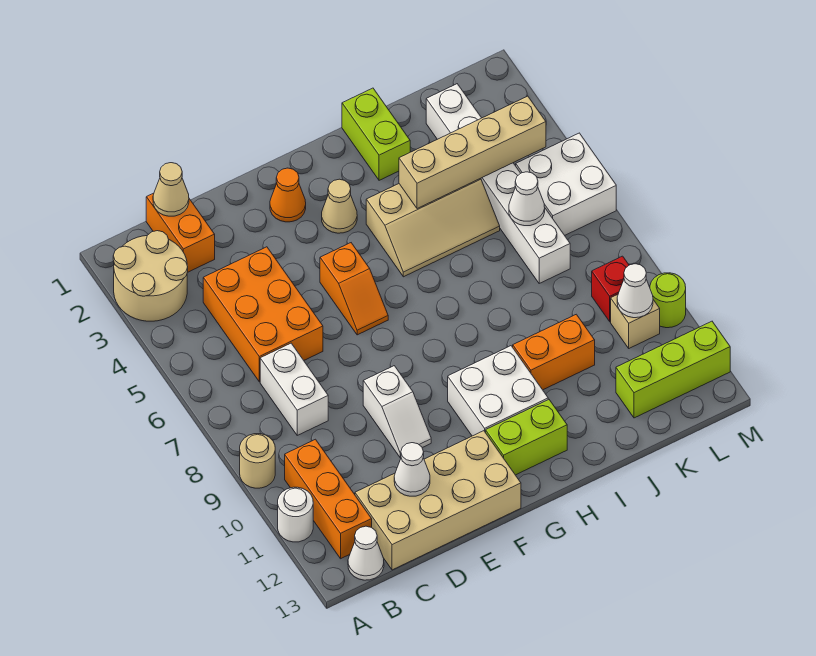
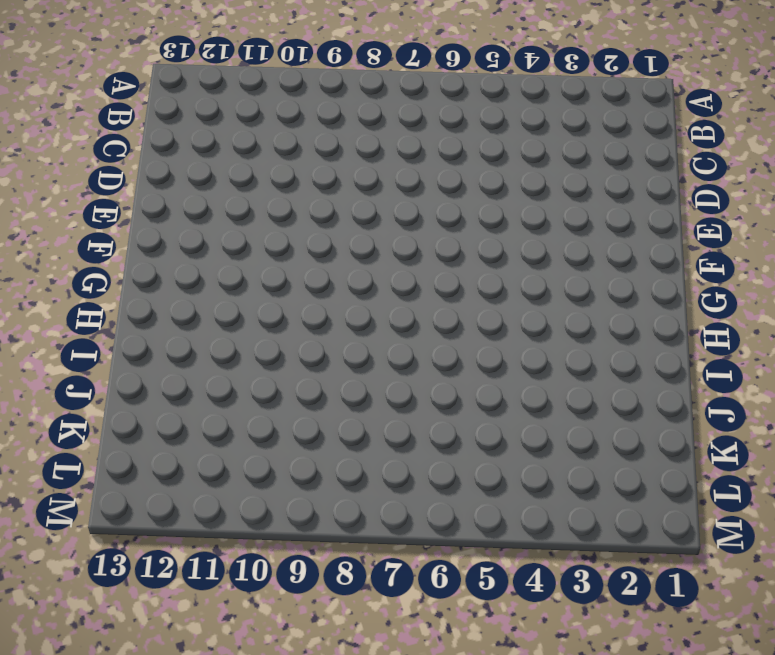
none -> tan 2x2 round brick [113,231,188,321]
none -> tan 1x1 round brick [240,434,275,488]
none -> white 1x1 round brick [278,487,313,542]

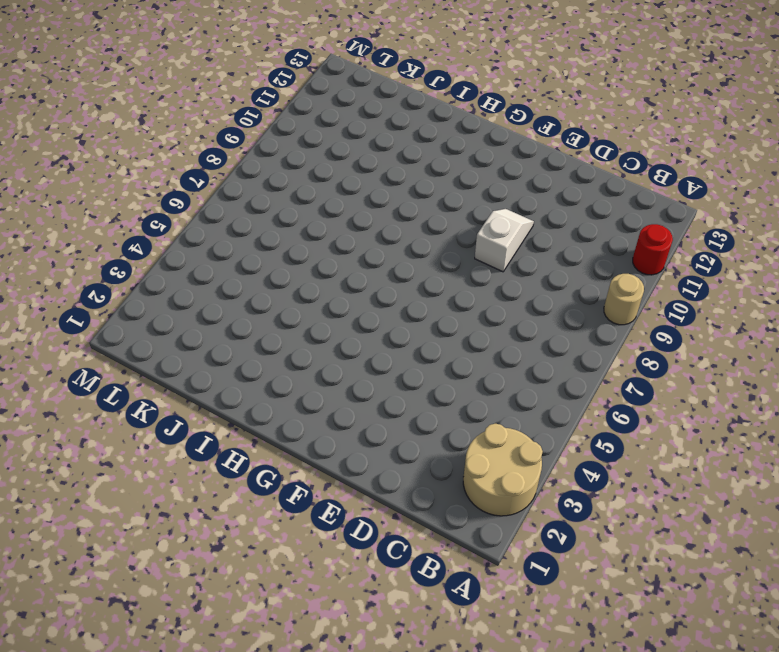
red 1x1 round brick [633,224,673,275] -> white 1x1 round brick [278,487,313,542]
none -> orange 1x3 brick [285,439,372,559]
none -> white 1x1 cone [348,526,384,580]
none -> orange 1x2 brick [146,193,215,273]

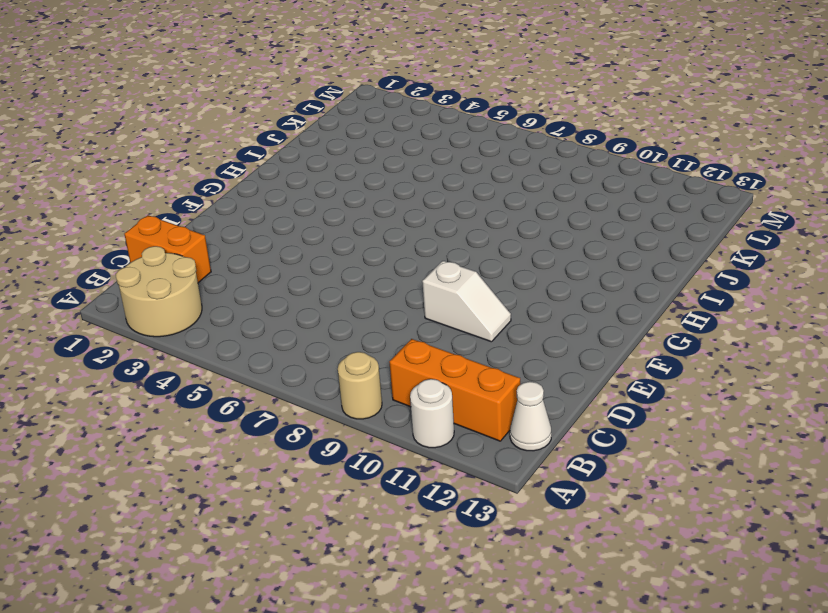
none -> orange 2x3 brick [203,247,323,382]
none -> white 1x2 brick [260,343,328,435]
none -> tan 2x4 brick [355,431,521,570]

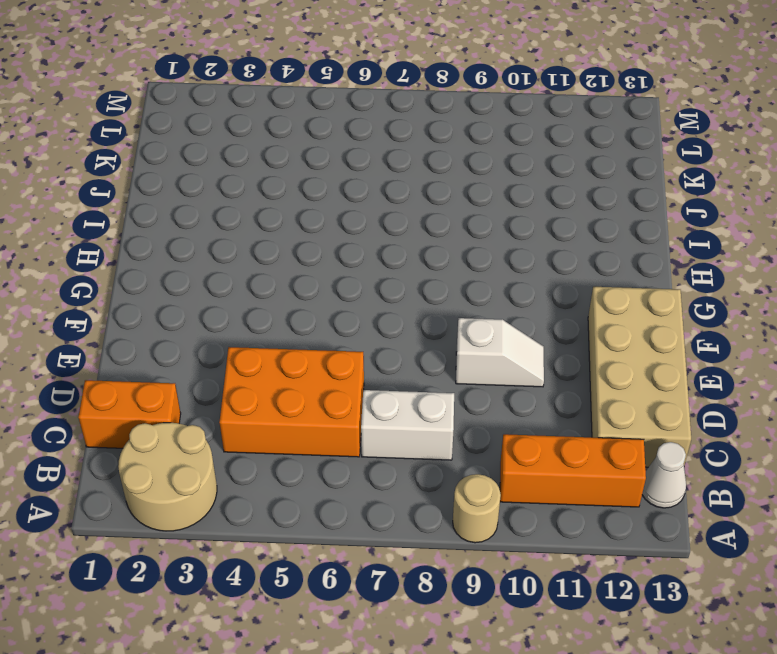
none -> white 1x1 round brick [278,487,313,542]
none -> orange 1x1 cone [270,168,306,222]
none -> orange 1x2 slope [320,243,388,335]

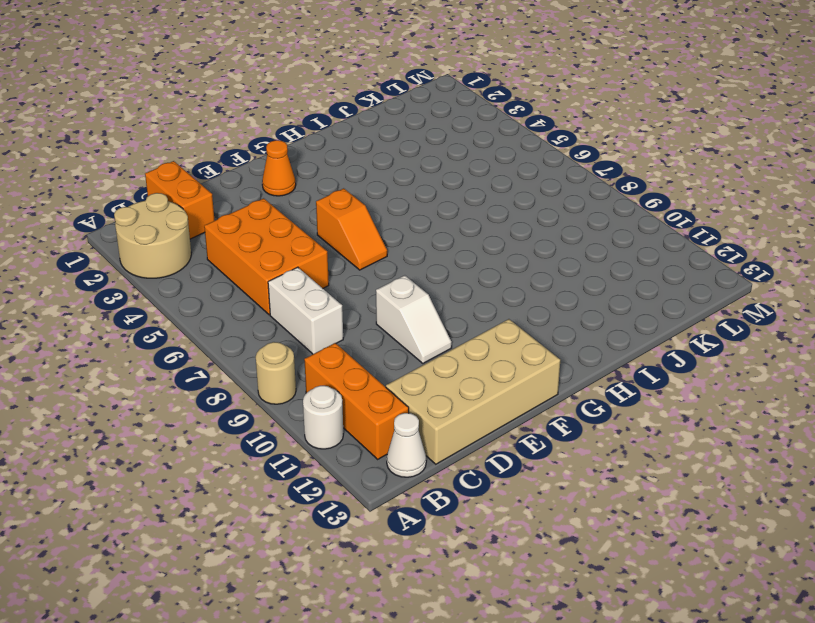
none -> tan 1x1 cone [322,179,357,233]
none -> white 2x2 brick [448,346,548,436]
none -> lime 1x2 brick [486,399,567,475]

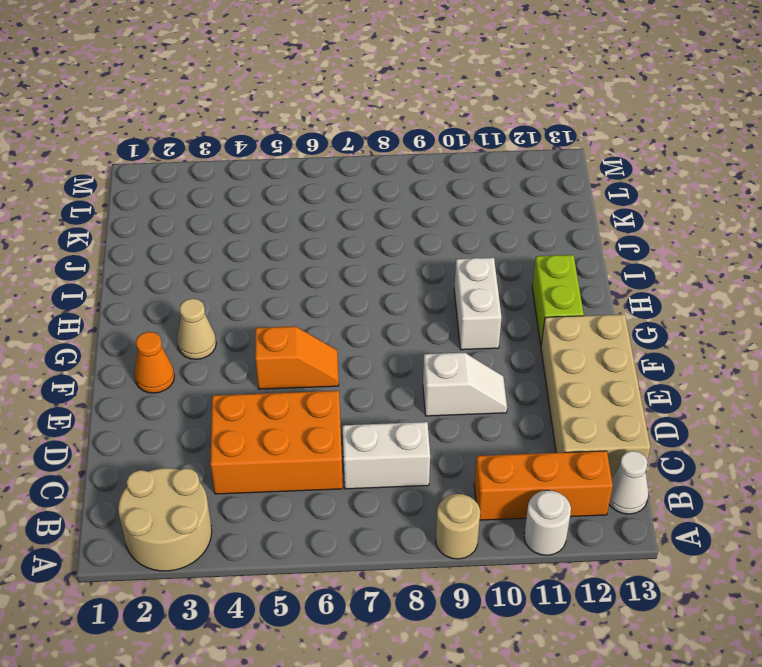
white 1x2 brick [454,258,502,350] -> white 2x2 brick [448,346,548,436]
none -> orange 1x2 brick [146,193,215,273]
none -> tan 2x3 slope [366,178,500,277]
none -> lime 1x2 brick [342,88,410,180]

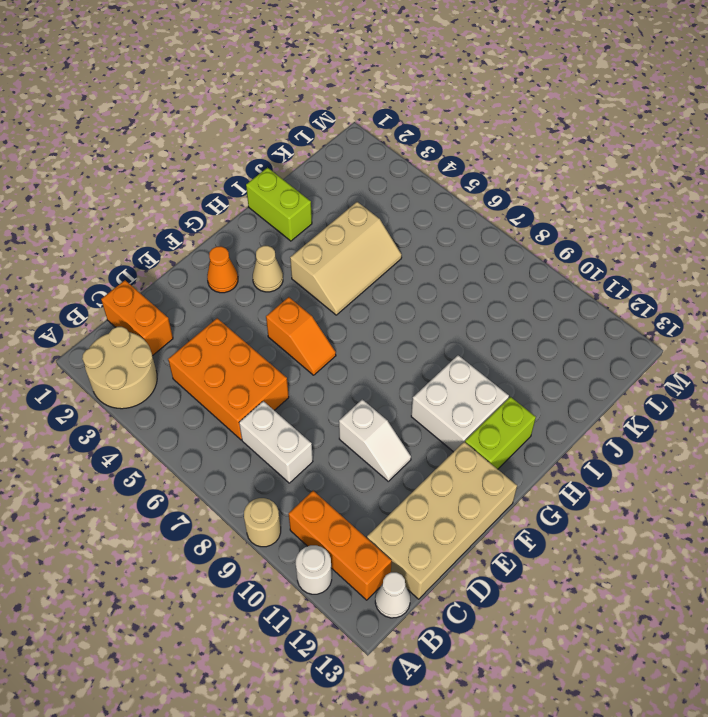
none -> orange 1x2 brick [513,314,595,390]
none -> white 1x6 brick [426,84,570,283]
none -> lime 1x3 brick [616,321,730,418]

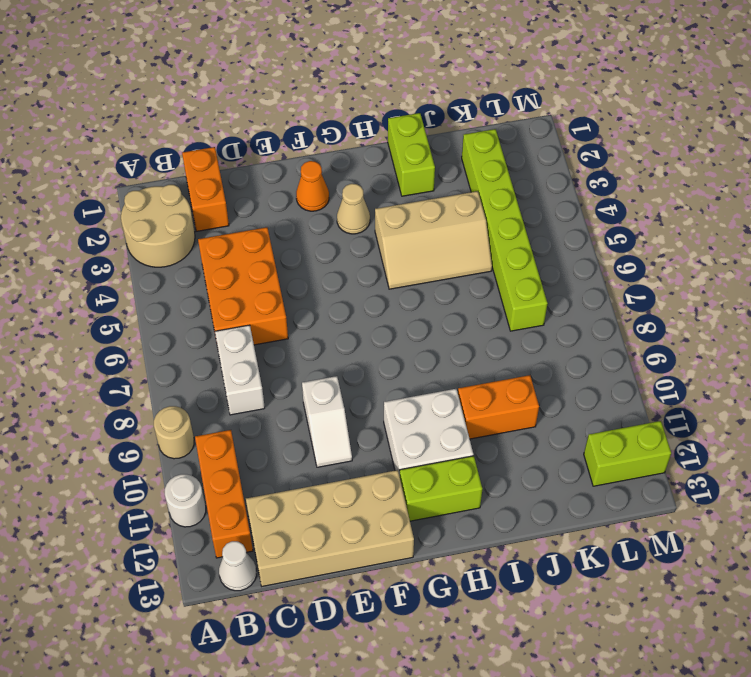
lime 1x6 brick [462,129,548,331] -> white 1x6 brick [426,84,570,283]
lime 1x2 brick [584,421,671,486] -> lime 1x3 brick [616,321,730,418]
none -> orange 1x2 slope [320,243,388,335]
none -> white 2x2 brick [516,133,616,235]
none -> red 1x1 brick [592,256,629,322]

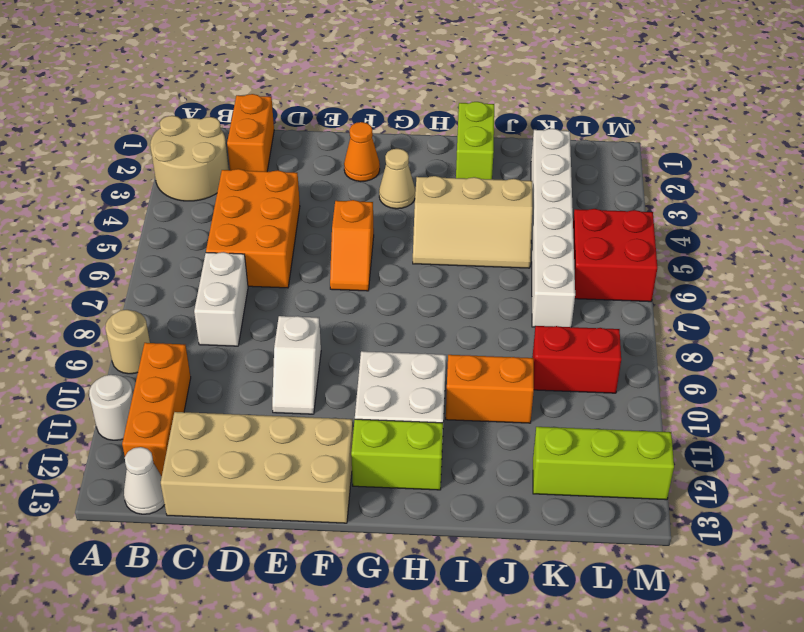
red 1x2 brick [532,326,621,393] -> red 1x1 brick [592,256,629,322]
red 2x2 brick [573,209,657,302] -> white 2x2 brick [516,133,616,235]
none -> tan 1x1 brick [611,295,660,348]
none -> lime 1x1 round brick [650,273,686,328]
none -> tan 1x1 cone [153,163,189,216]

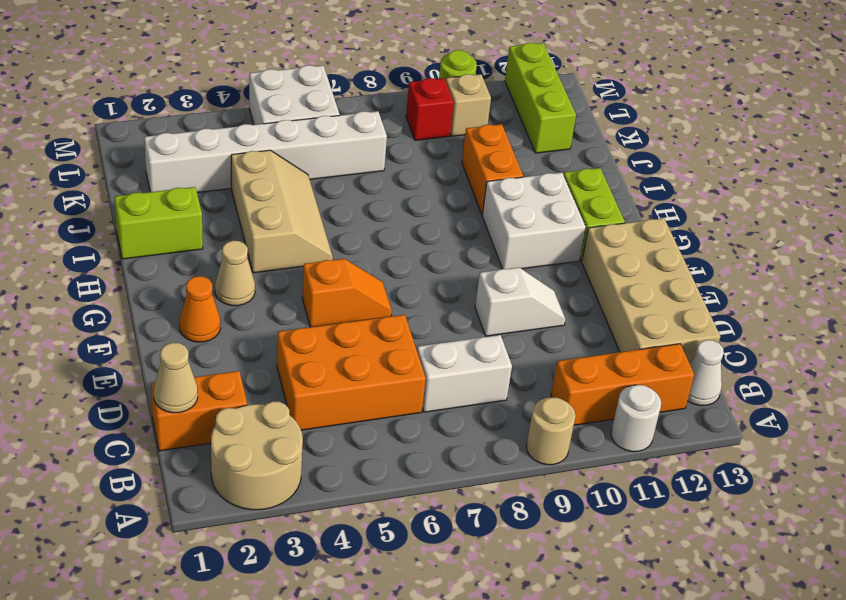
none -> white 1x1 cone [394,443,430,496]
none -> tan 1x4 brick [399,96,546,209]
none -> white 1x1 cone [509,172,545,226]

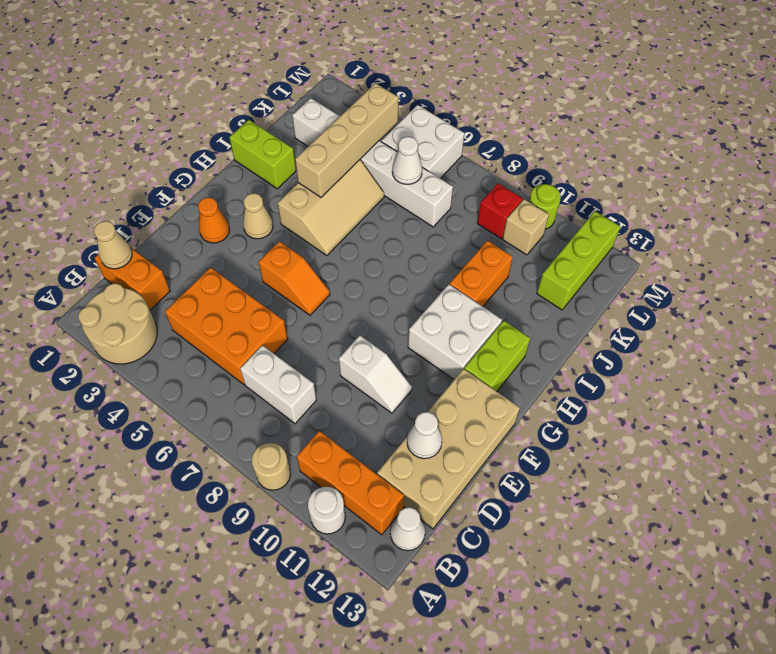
none -> white 1x1 cone [617,264,653,318]

